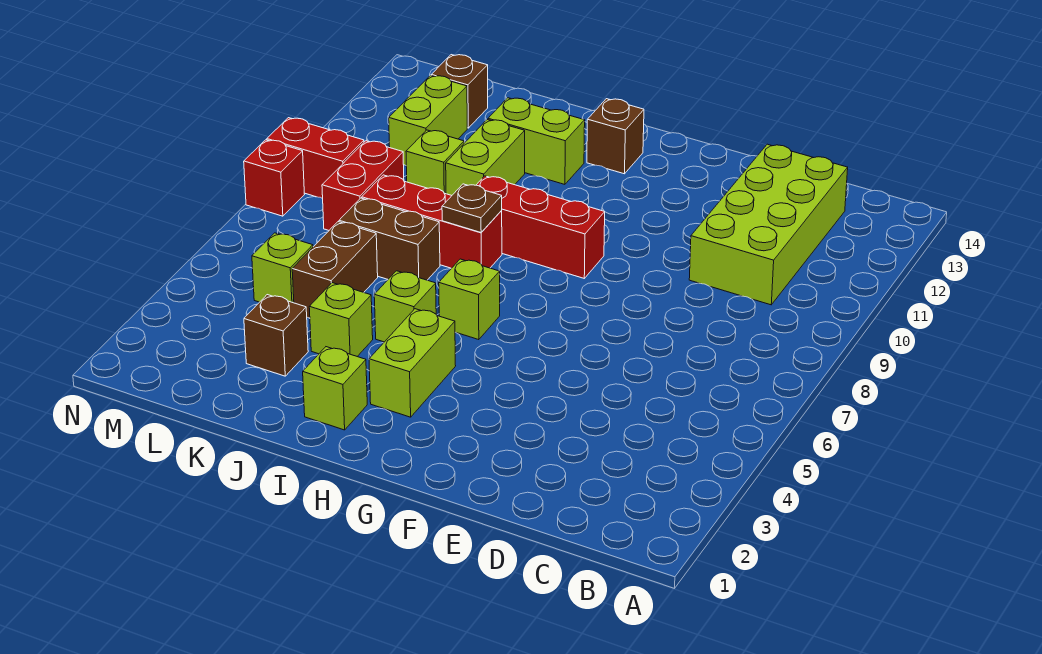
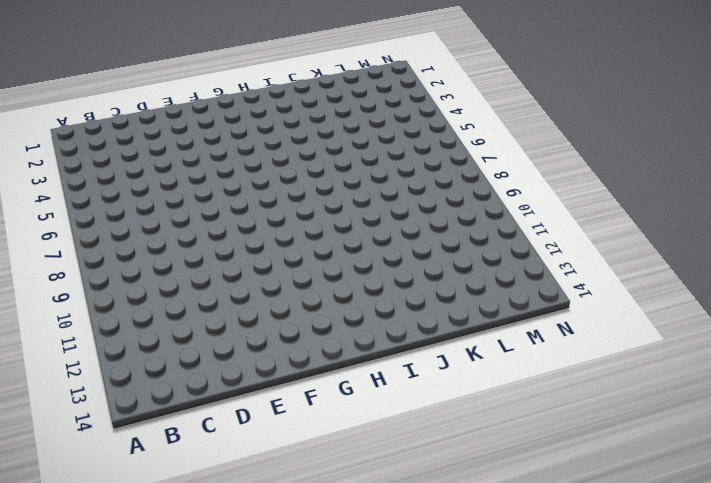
none -> lime 2x4 brick [689,144,848,305]
none -> red 1x3 brick [477,176,605,278]
none -> lime 1x2 brick [369,309,456,417]

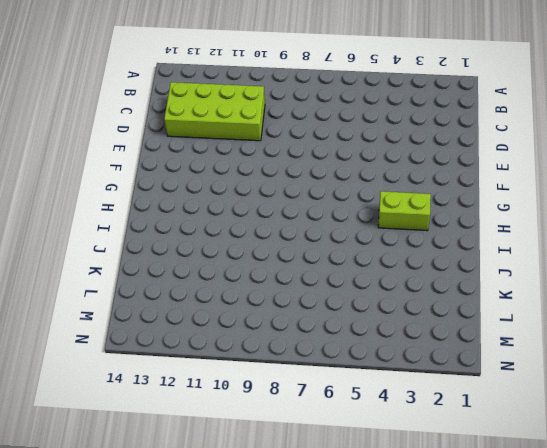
none -> red 1x3 brick [477,176,605,278]
none -> lime 1x1 brick [439,259,500,340]
none -> brown 1x1 brick [587,99,644,174]

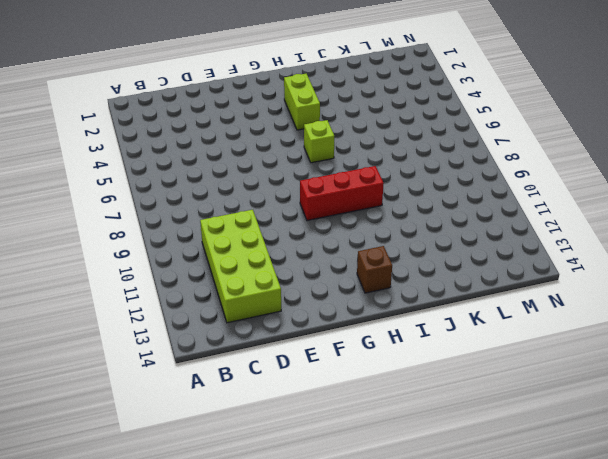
none -> lime 1x1 brick [303,347,367,430]
none -> lime 1x1 brick [374,271,436,342]
none -> red 1x3 brick [362,175,502,268]

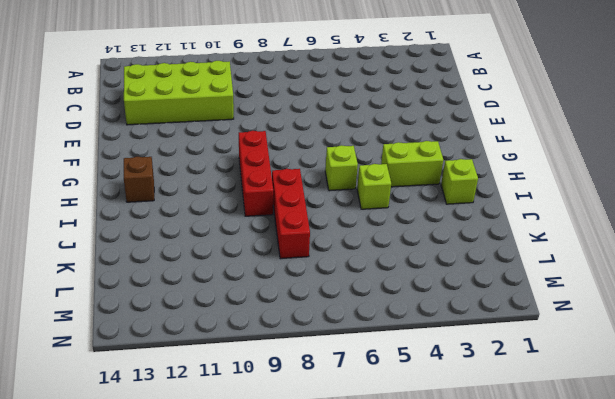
none -> lime 1x2 brick [488,98,585,184]
none -> lime 1x1 brick [309,283,373,356]
none -> brown 1x2 brick [339,198,440,280]

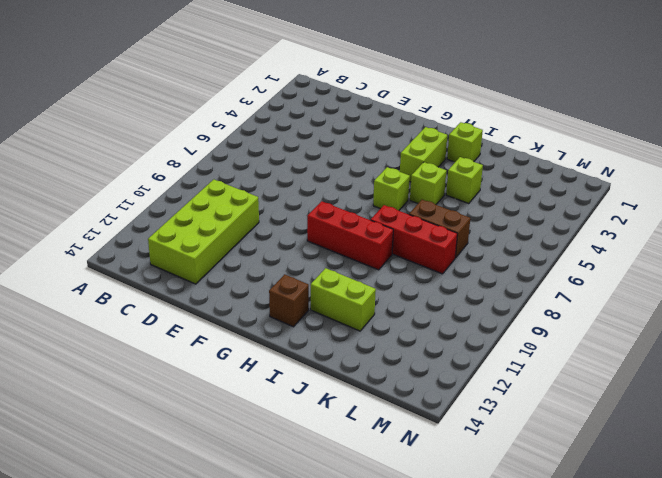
none -> lime 1x2 brick [446,120,525,195]
none -> brown 1x1 brick [244,295,308,376]
none -> brown 1x2 brick [292,222,378,318]

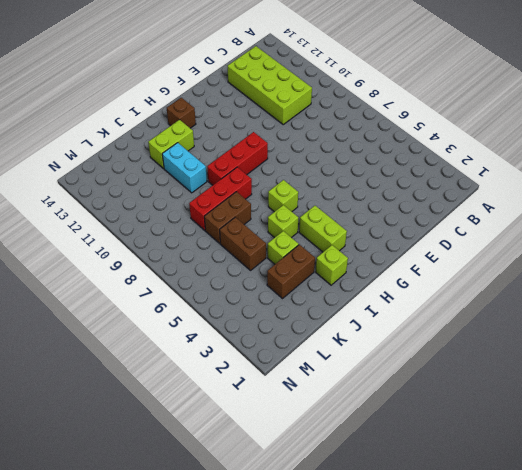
brown 1x2 brick [267,245,315,299] -> brown 1x1 brick [244,295,308,376]
cyan 1x2 brick [162,143,207,193] -> lime 1x2 brick [446,120,525,195]
none -> lime 1x1 brick [406,130,464,194]
none -> lime 1x1 brick [252,233,313,303]
none -> red 1x2 brick [322,141,404,230]

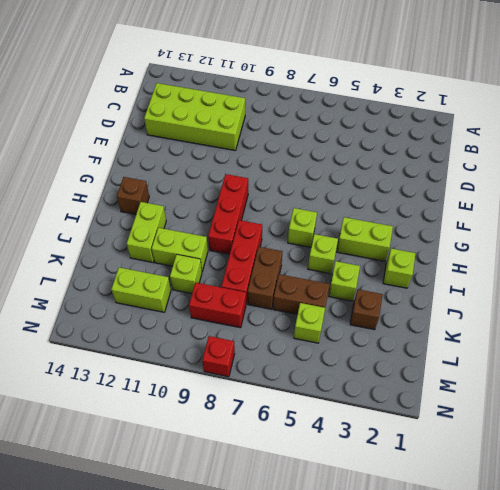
none -> brown 1x1 brick [431,55,488,128]
none -> red 1x2 brick [267,118,364,199]
none -> brown 1x1 plate [442,184,502,232]

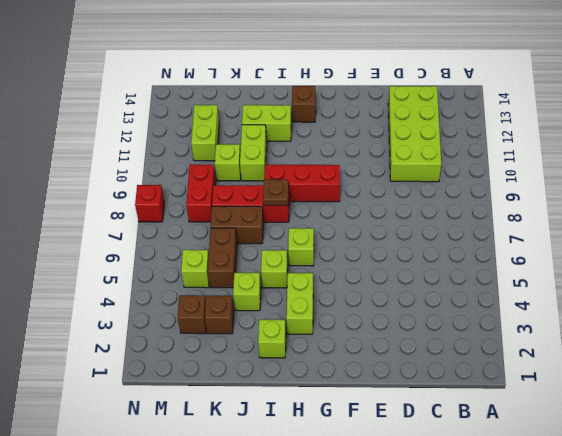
brown 1x1 brick [178,295,206,334] -> brown 1x1 brick moved to [431,55,488,128]
none -> red 1x2 brick [267,118,364,199]

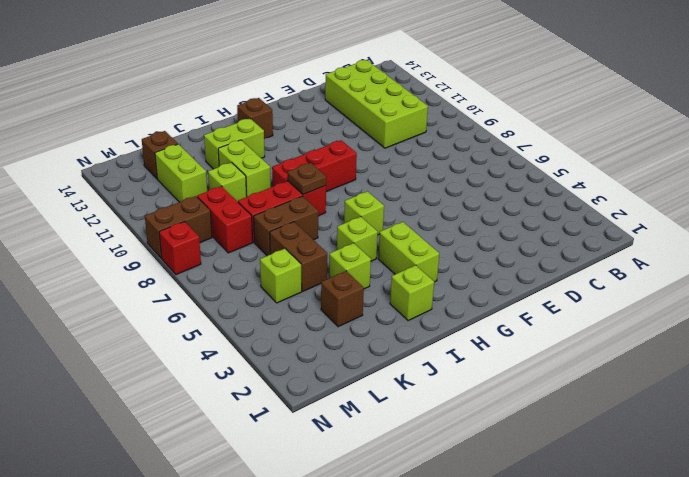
brown 1x2 brick [145,196,212,258] -> red 1x2 brick [267,118,364,199]

